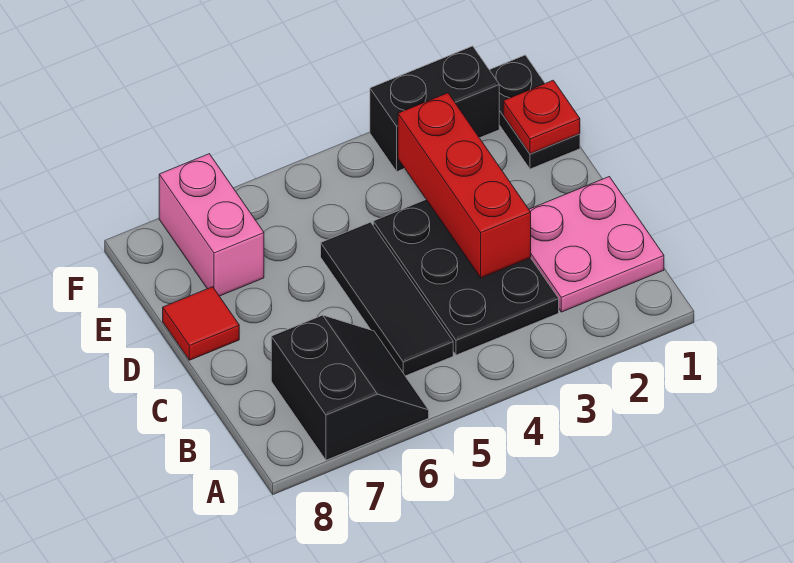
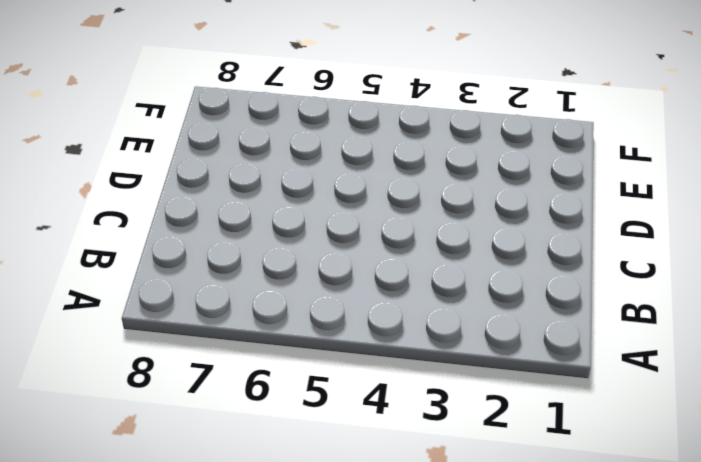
none -> black 2x2 slope [271,315,429,460]
none -> pink 2x2 plate [529,177,664,312]

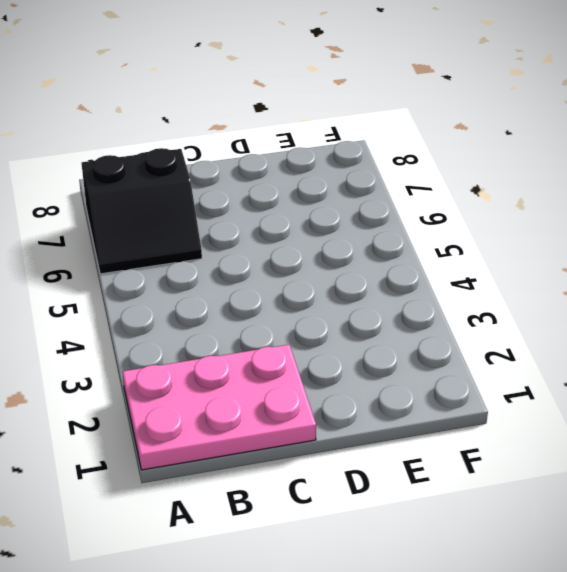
pink 2x3 plate [122,345,316,470] -> pink 2x2 plate [529,177,664,312]
none -> black 2x3 plate [373,200,559,355]
none -> black 1x3 tile [321,222,453,376]

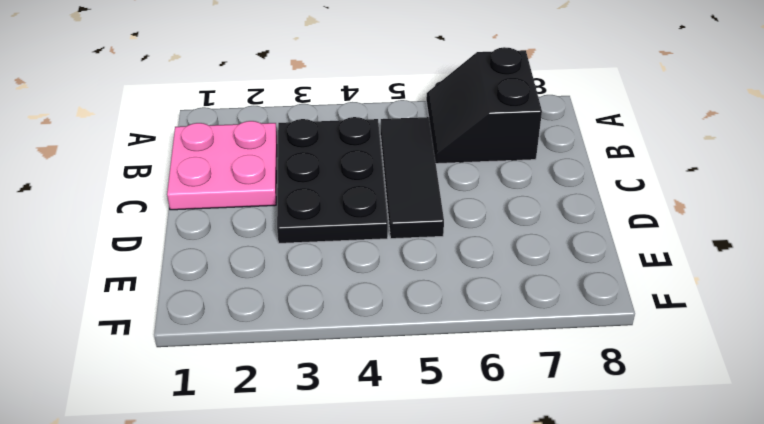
none -> red 1x1 tile [163,287,239,360]
none -> black 1x2 plate [490,55,580,169]

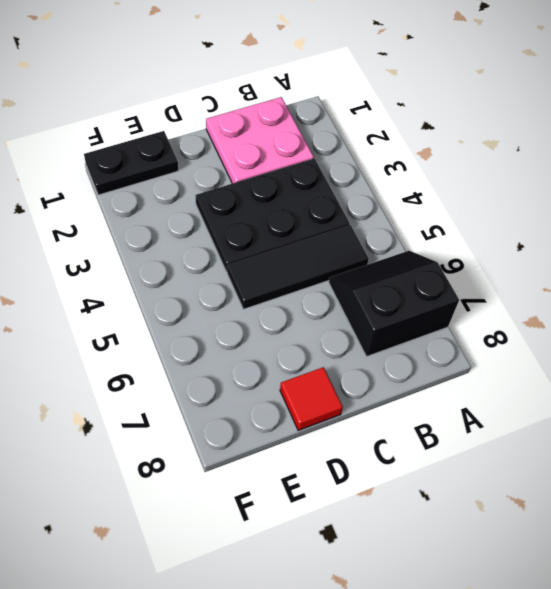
none -> pink 1x2 brick [159,154,264,296]
none -> black 1x2 brick [370,46,499,171]

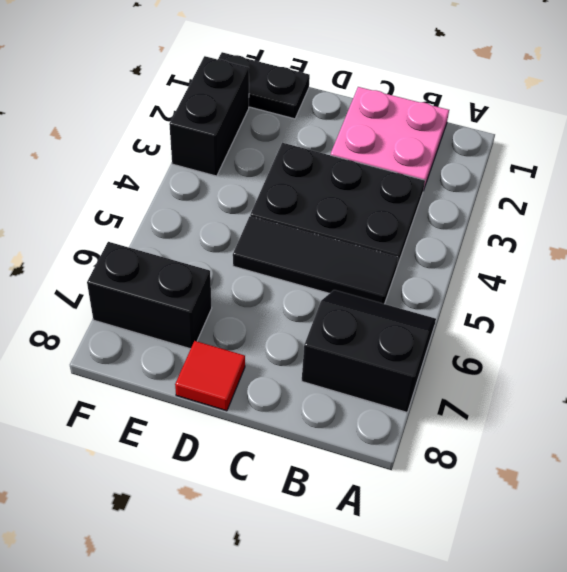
black 1x2 brick [87,242,212,349] -> pink 1x2 brick [159,154,264,296]
none -> red 1x3 brick [398,93,531,278]
none -> red 1x1 plate [503,80,580,154]

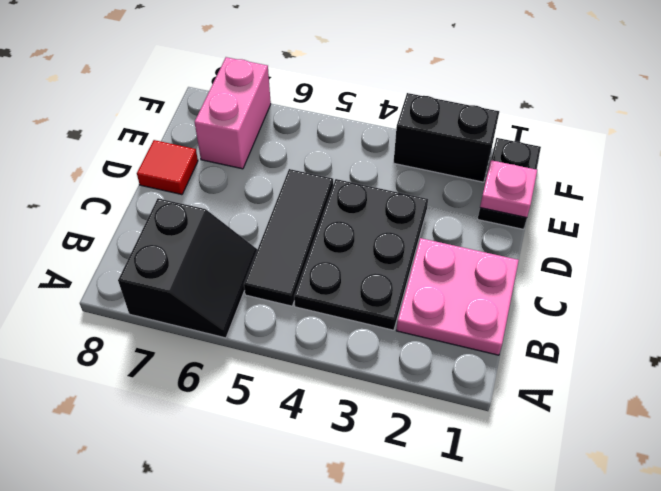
pink 1x1 plate [480,160,537,218] -> red 1x1 plate [503,80,580,154]
none -> red 1x3 brick [398,93,531,278]

